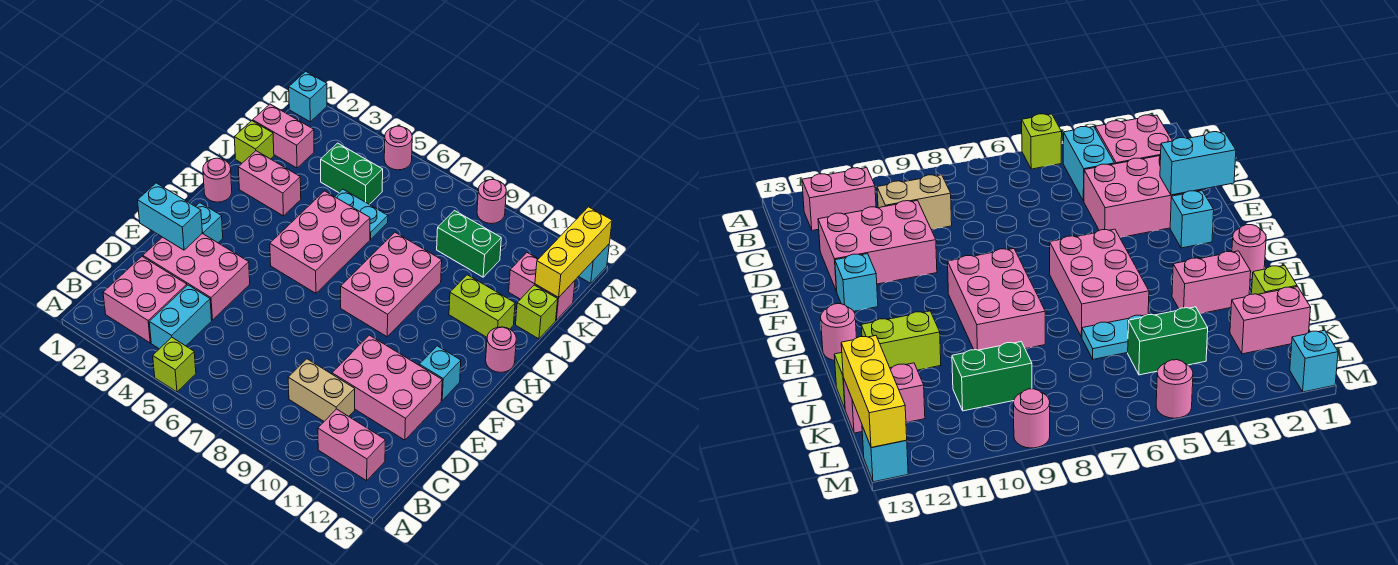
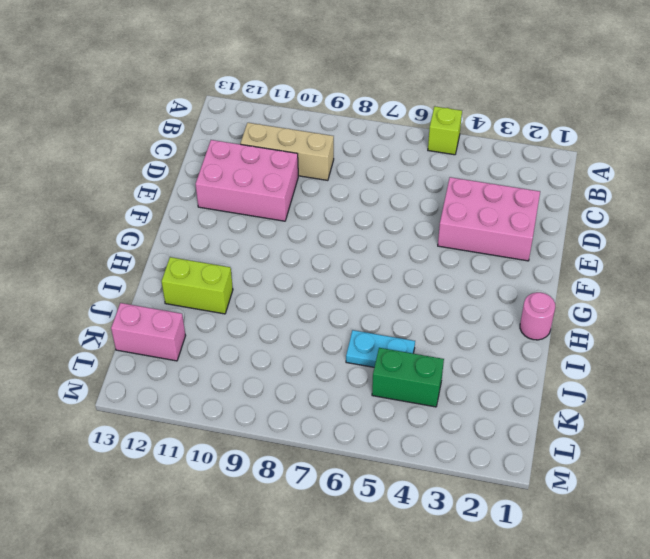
tan 1x3 brick [240,123,334,180] -> tan 1x2 brick [288,359,355,421]
none -> pink 2x2 brick [103,257,187,343]
none -> cyan 1x2 brick [149,285,212,349]
none -> pink 1x2 brick [318,409,385,481]

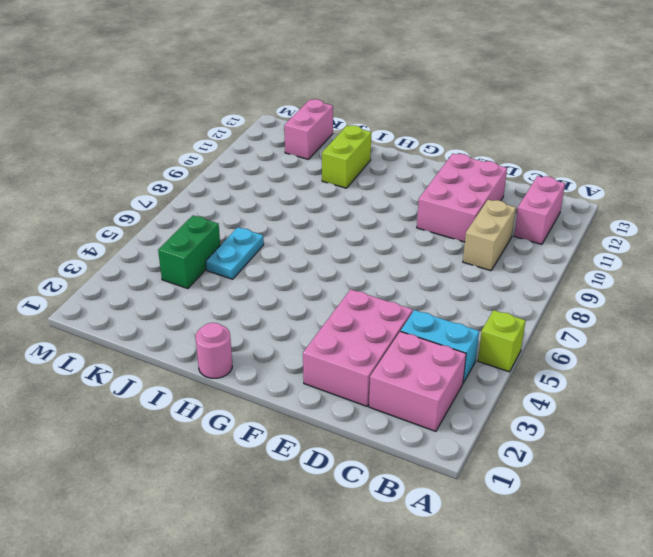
none -> cyan 1x1 brick [196,203,223,243]
none -> cyan 1x1 brick [419,346,461,401]
none -> pink 2x3 brick [270,191,370,293]

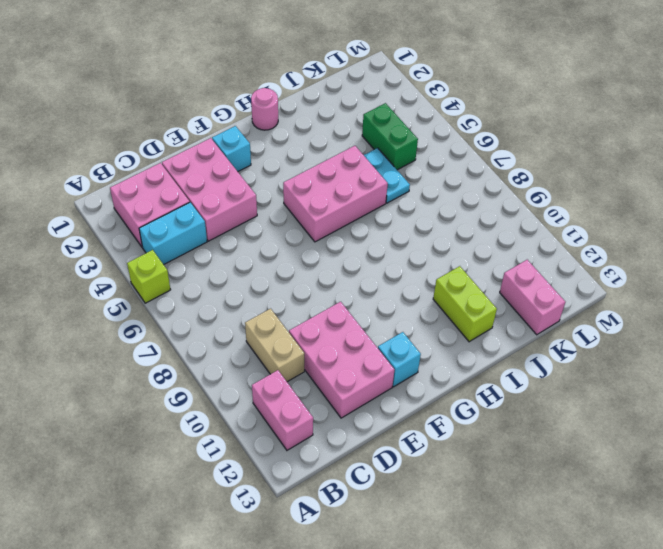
none -> pink 2x3 brick [341,233,442,337]
none -> pink 1x1 round brick [486,327,516,372]
none -> pink 1x2 brick [238,151,301,216]

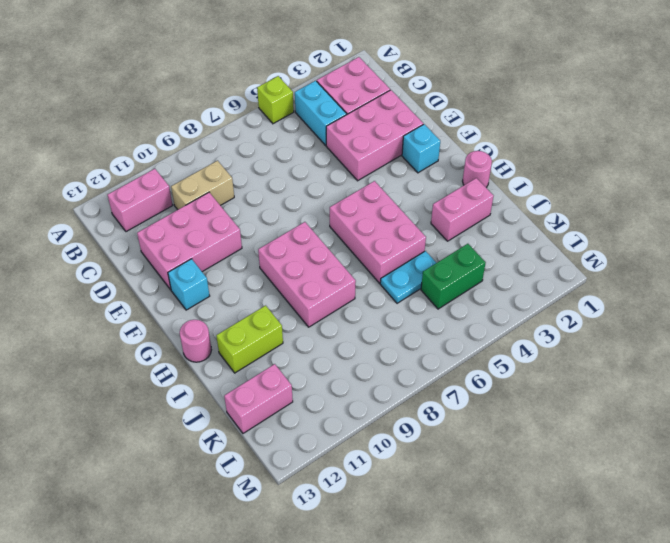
none -> lime 1x1 brick [234,121,274,163]
none -> lime 1x1 brick [516,285,558,339]
none -> pink 1x2 brick [253,104,314,168]

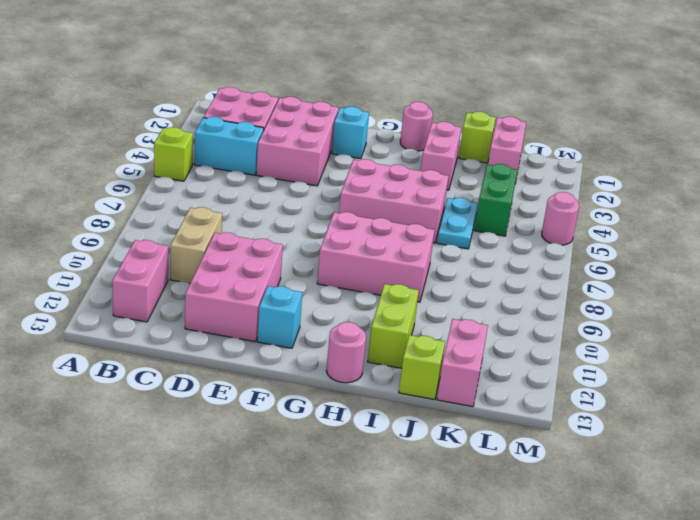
none -> green 1x2 brick [437,211,501,277]
none -> cyan 1x1 brick [289,71,327,122]
none -> pink 1x1 round brick [477,179,506,224]

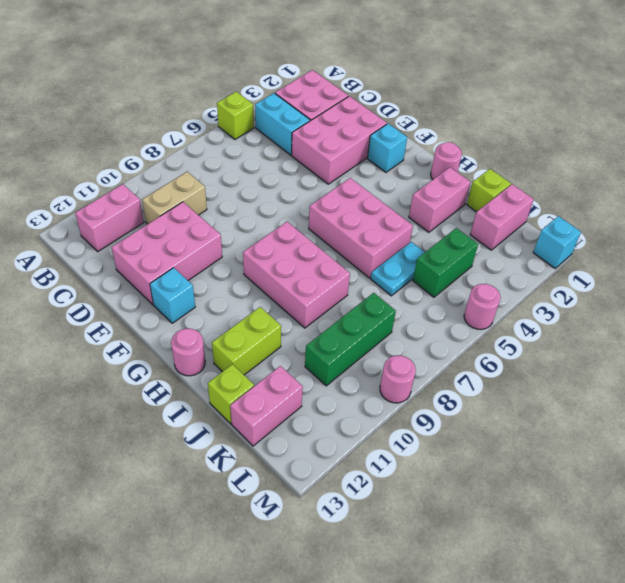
green 1x3 brick [305,293,396,386] -> green 1x2 brick [437,211,501,277]
none -> cyan 1x1 brick [579,244,609,283]
none -> cyan 1x2 brick [138,183,202,250]
none -> yellow 1x3 brick [535,207,612,297]

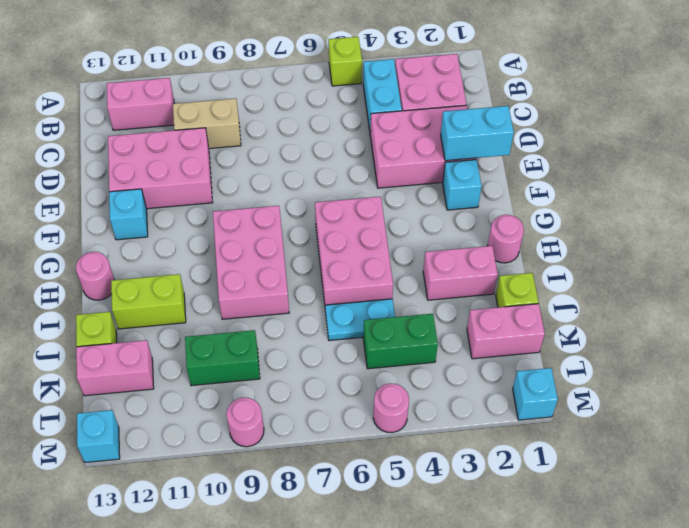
none -> yellow 1x3 brick [535,207,612,297]

